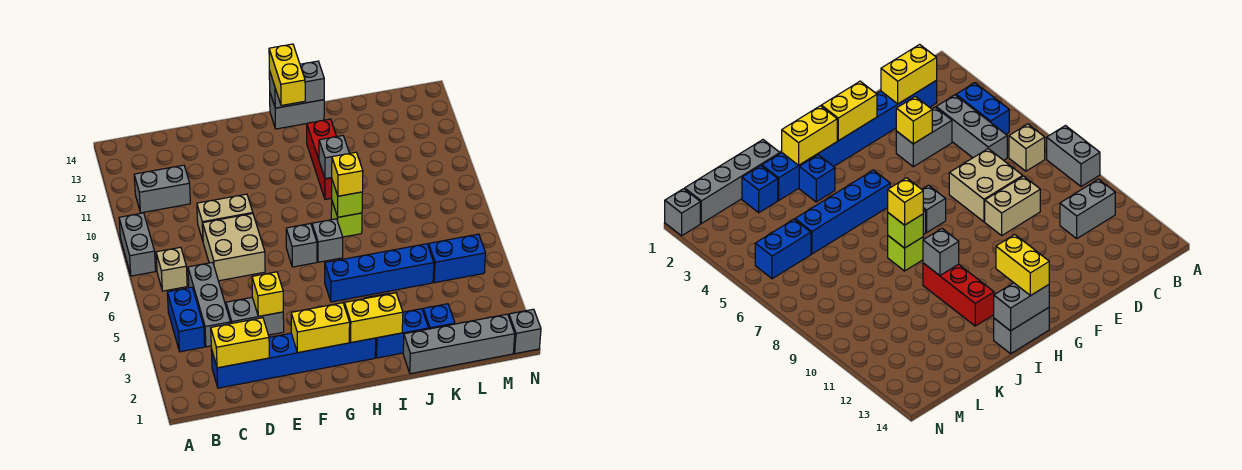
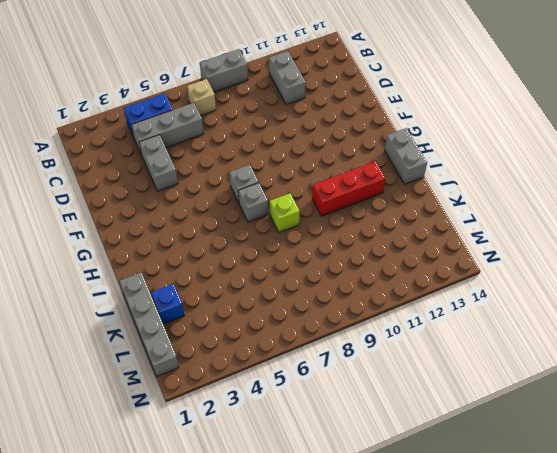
none -> blue 1x6 brick [211,333,376,388]
none -> tan 2x2 brick [203,214,265,281]
none -> tan 1x2 brick [197,194,253,240]
none -> blue 1x4 brick [325,244,434,302]

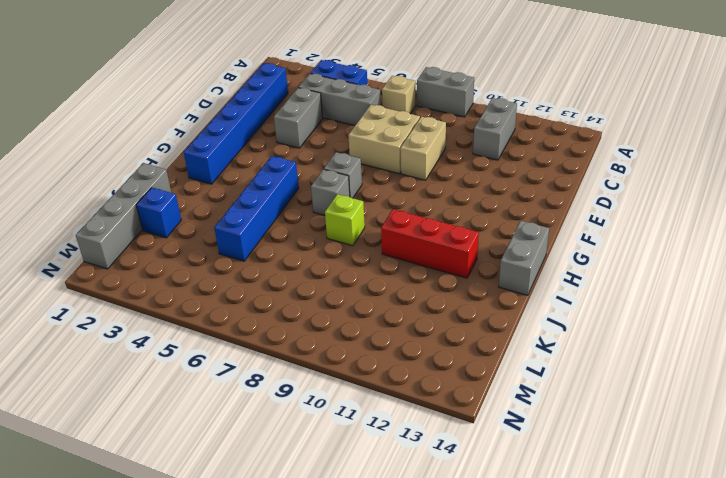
none -> blue 1x2 brick [375,309,429,358]
none -> blue 1x1 brick [799,155,835,202]
none -> blue 1x2 brick [428,234,486,283]
none -> grey 1x1 brick [509,309,541,354]

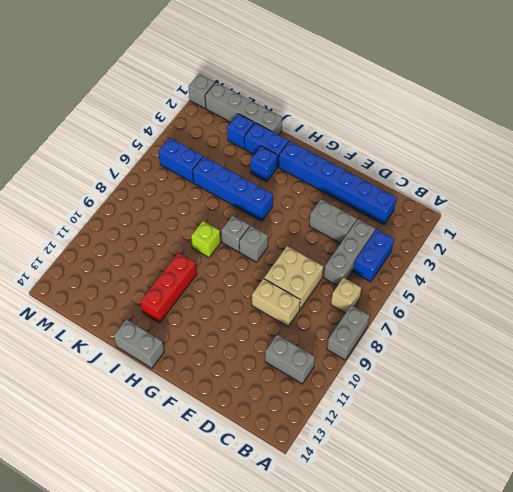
none -> yellow 1x2 brick [211,318,269,368]
none -> yellow 1x1 brick [252,272,283,316]
none -> yellow 1x2 brick [291,303,350,353]
none -> yellow 1x2 brick [344,293,403,343]

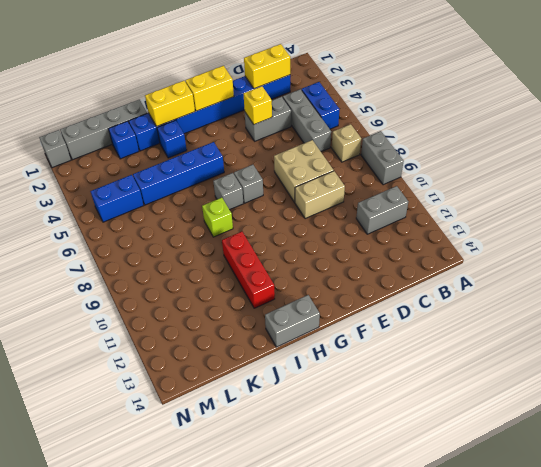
none -> grey 1x2 brick [269,61,324,108]
none -> lime 1x1 brick [332,180,362,217]
none -> grey 1x1 brick [319,136,349,179]
none -> yellow 1x2 brick [269,44,305,105]

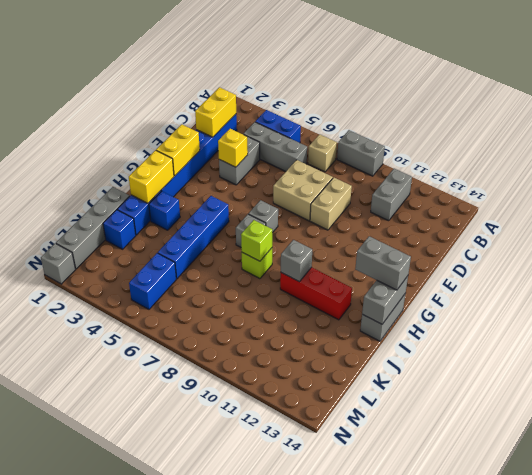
grey 1x2 brick [355,236,411,290] -> yellow 1x2 brick [269,44,305,105]
none -> yellow 1x1 brick [332,152,363,196]

